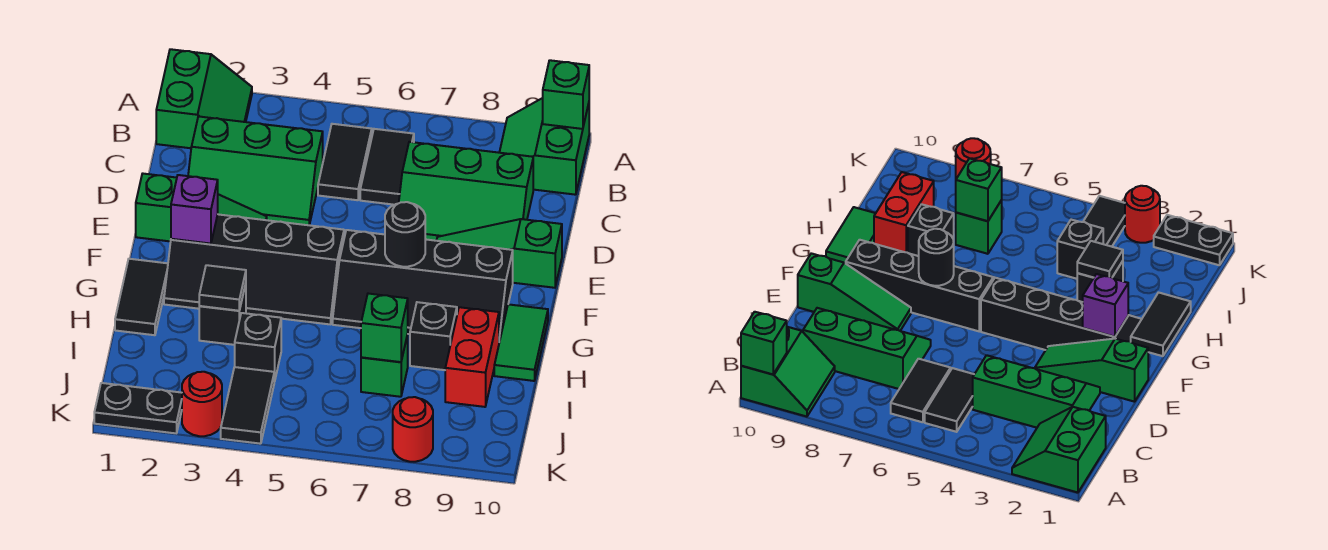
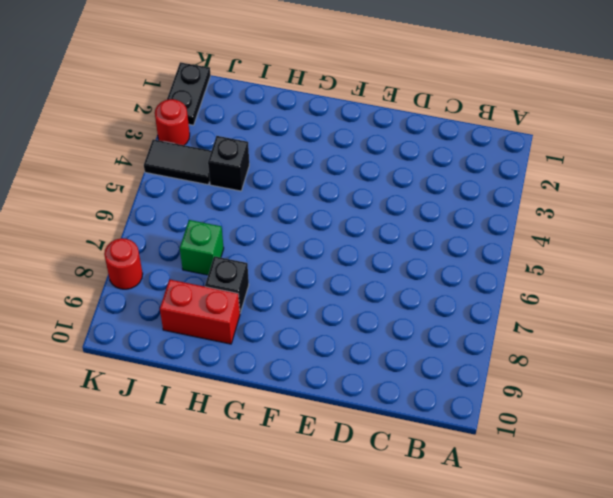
none -> green 2x2 slope [156,49,252,148]
none -> green 2x2 slope [499,98,589,195]
none -> black 1x2 tile [318,124,372,200]

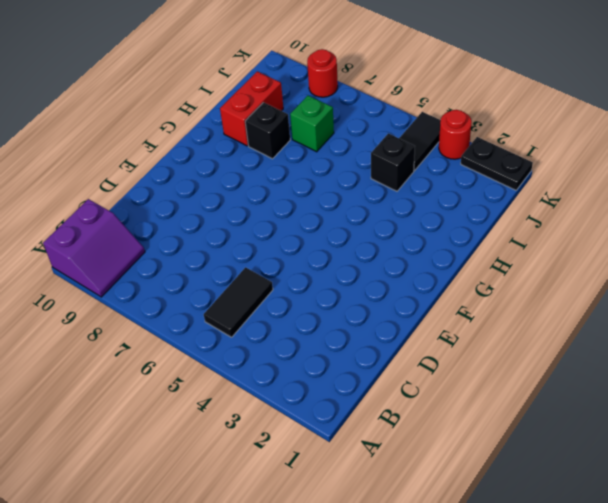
purple 2x2 slope [43,199,145,297] -> green 2x2 slope [499,98,589,195]
none -> green 2x2 slope [156,49,252,148]
none -> black 1x2 tile [360,129,414,205]
none -> green 2x3 slope [188,116,323,225]

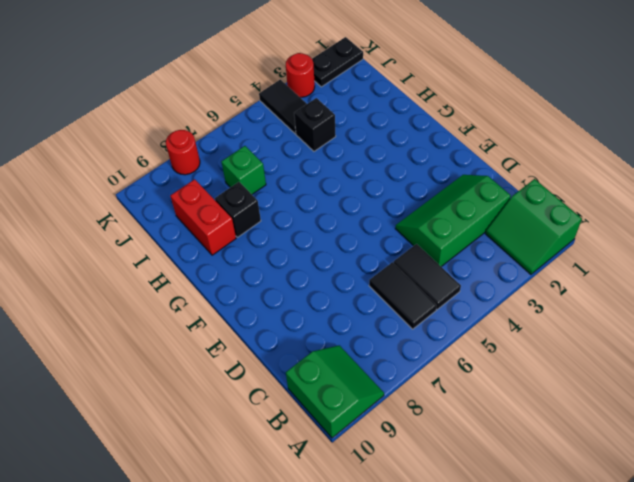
none -> green 2x3 slope [399,142,533,241]
none -> green 1x3 slope [136,174,267,241]
none -> green 1x3 slope [437,219,562,288]

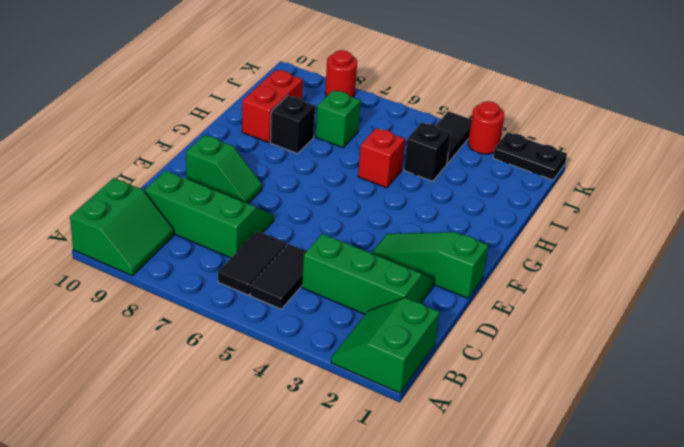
green 1x2 slope [186,135,262,204] -> green 1x3 slope [437,219,562,288]
red 1x1 brick [358,128,405,188] -> none
none -> black 2x4 slope [164,214,344,324]
none -> black 2x4 slope [333,230,513,342]
none -> black 1x2 tile [115,259,168,335]

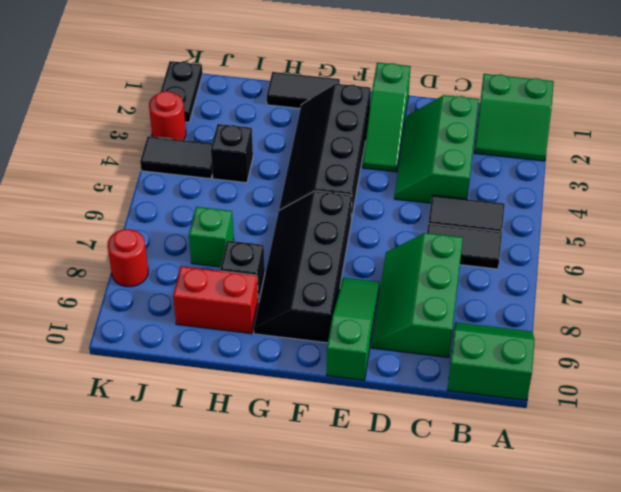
none -> green 1x2 tile [494,304,548,381]
none -> black 1x1 brick [199,284,246,345]
none -> green 1x1 brick [543,60,589,129]

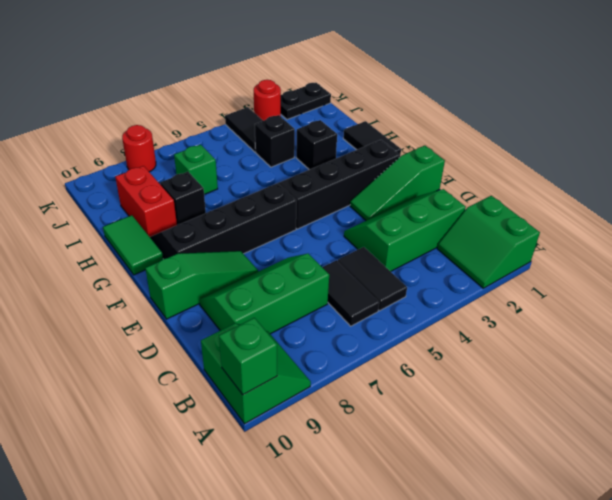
none -> purple 1x1 brick [171,175,218,244]
none -> black 1x1 round brick [385,202,425,267]
none -> black 1x1 tile [199,265,246,311]

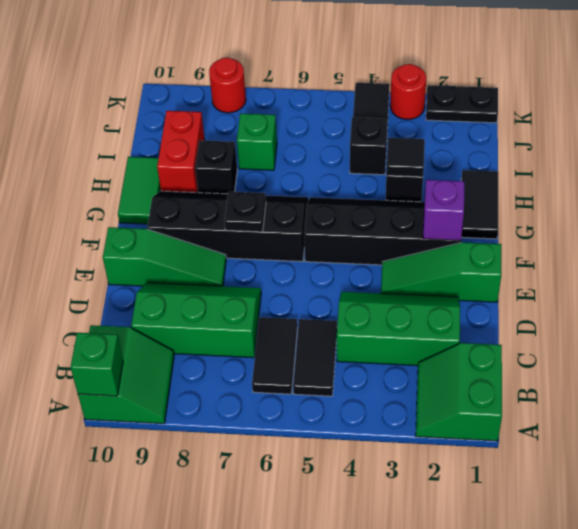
black 1x1 plate [224,192,266,232] -> black 1x1 round brick [385,202,425,267]
none -> green 1x1 brick [361,294,408,362]

